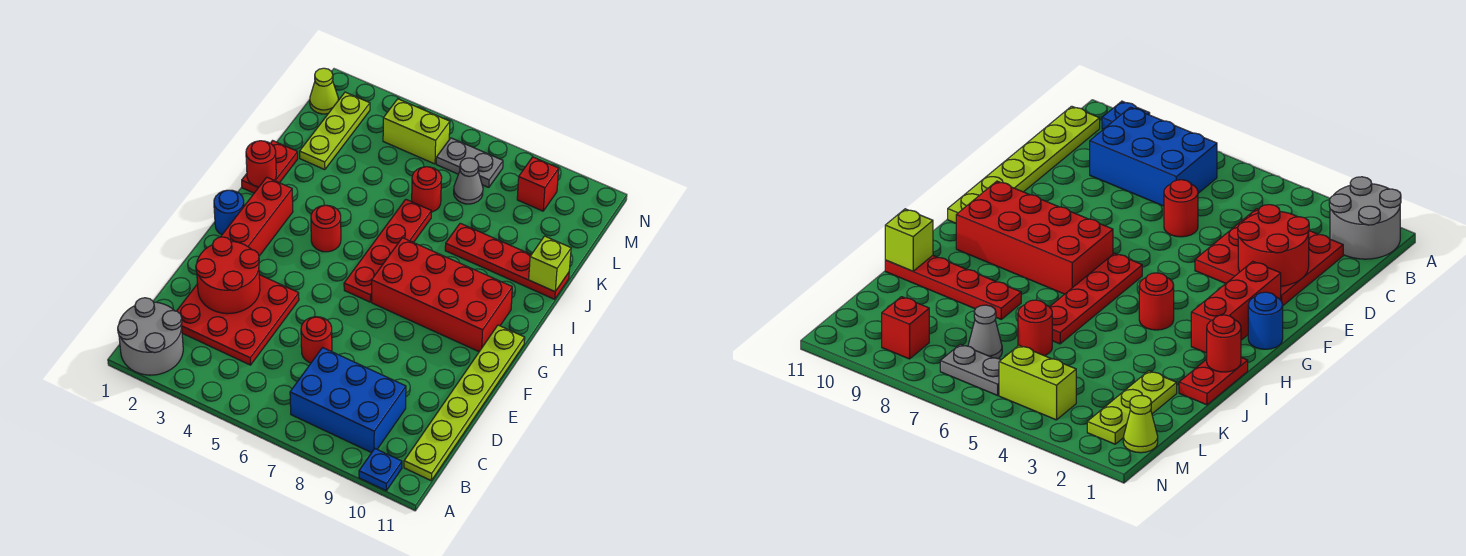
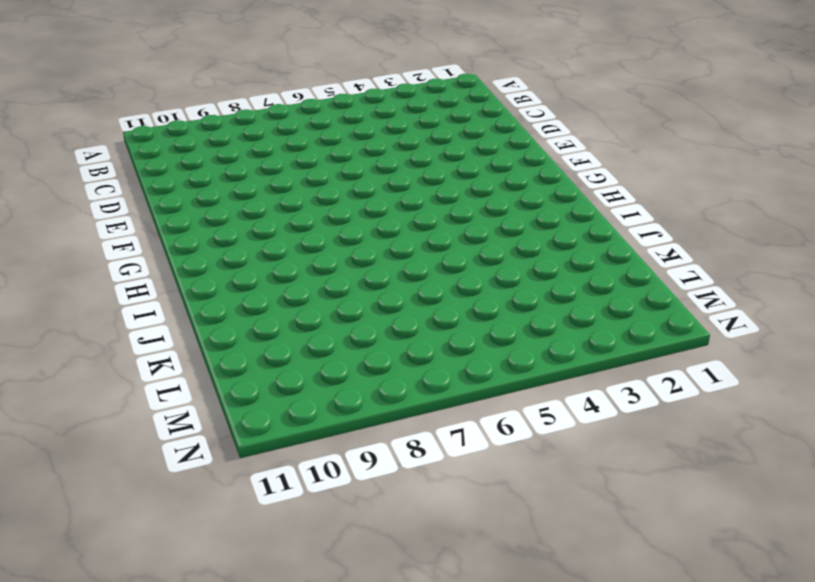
none -> grey 2x2 round brick [118,298,183,375]
none -> blue 1x1 plate [359,449,402,491]
none -> blue 2x3 brick [290,348,406,453]

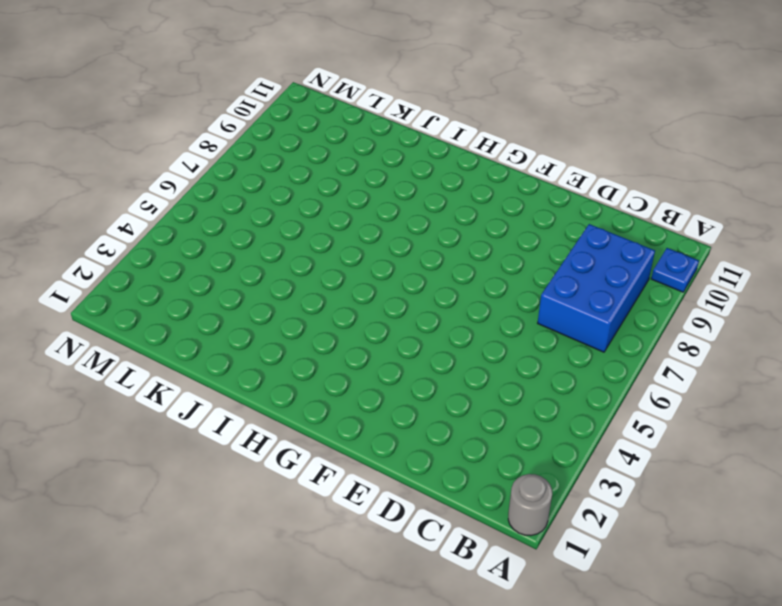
grey 1x1 round brick [508,474,552,536] -> grey 2x2 round brick [118,298,183,375]
none -> lime 1x6 plate [404,325,525,480]
none -> red 3x3 plate [177,275,299,365]
none -> red 1x1 round brick [301,317,332,363]

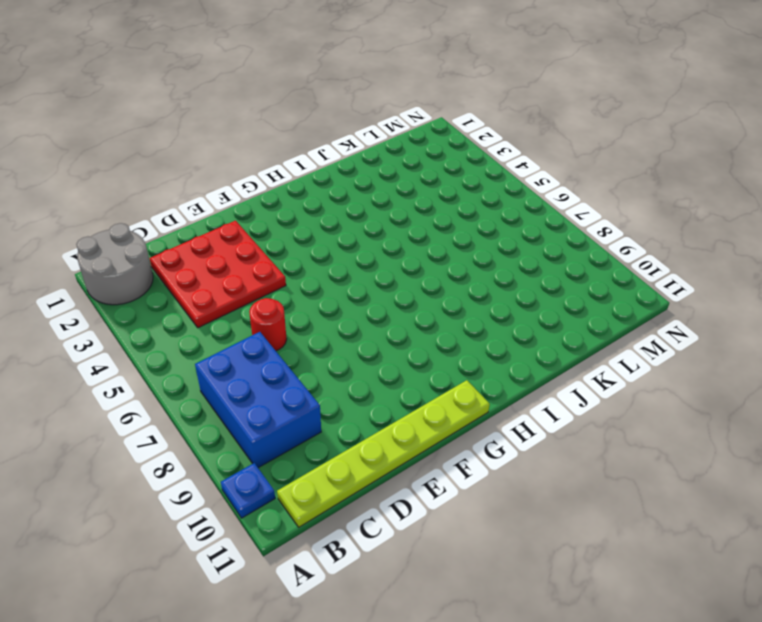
none -> red 1x3 brick [221,177,293,256]
none -> blue 1x1 round brick [214,190,244,235]
none -> red 1x4 plate [344,199,431,302]

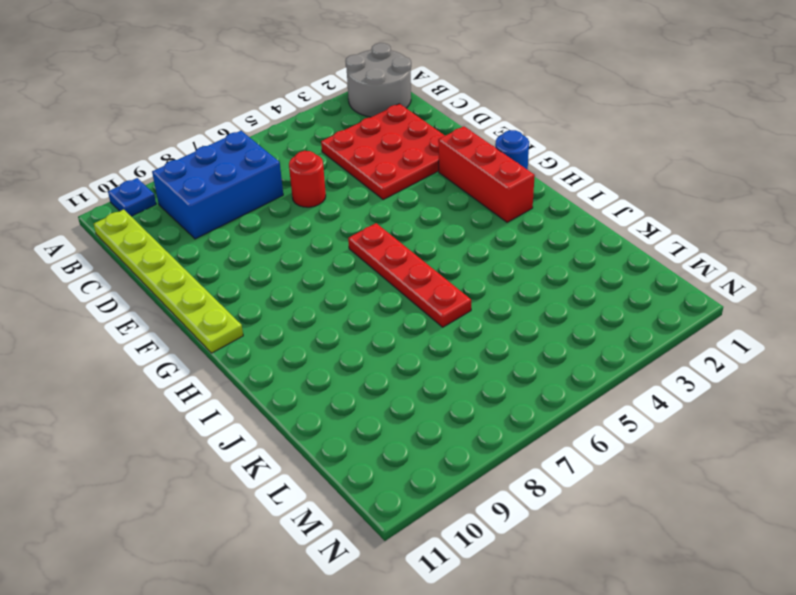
none -> red 2x4 brick [372,238,512,352]
none -> red 1x1 round brick [311,205,341,252]
none -> red 1x2 plate [242,141,298,193]

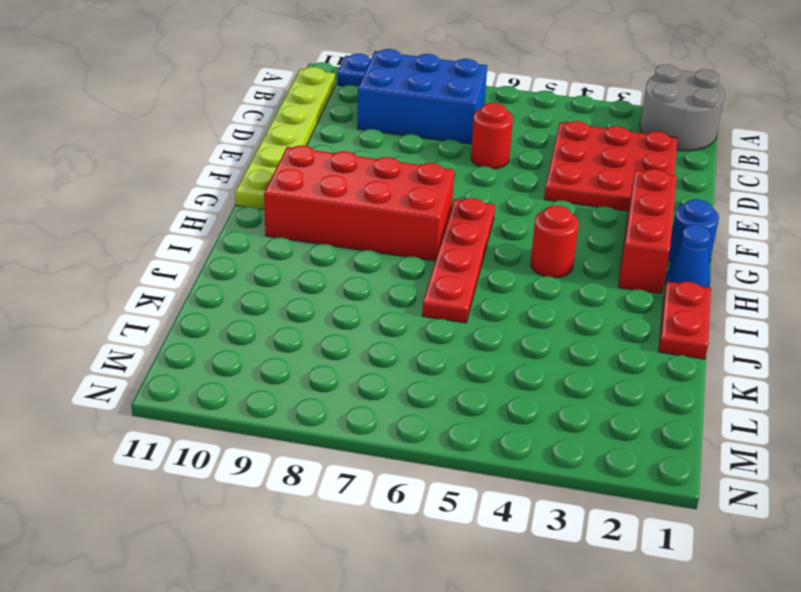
blue 1x1 cone [665,225,711,288] -> none
none -> red 1x4 plate [445,223,569,299]
none -> lime 1x3 plate [300,92,370,170]
none -> red 1x1 round brick [412,167,442,212]

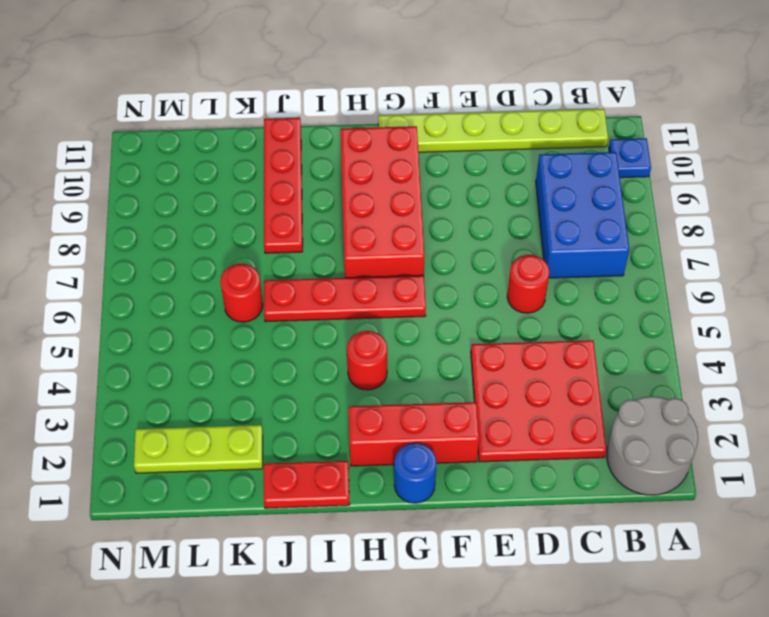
none -> grey 1x1 cone [454,158,483,204]
none -> lime 1x1 cone [310,68,338,114]
none -> lime 1x2 brick [383,99,450,164]

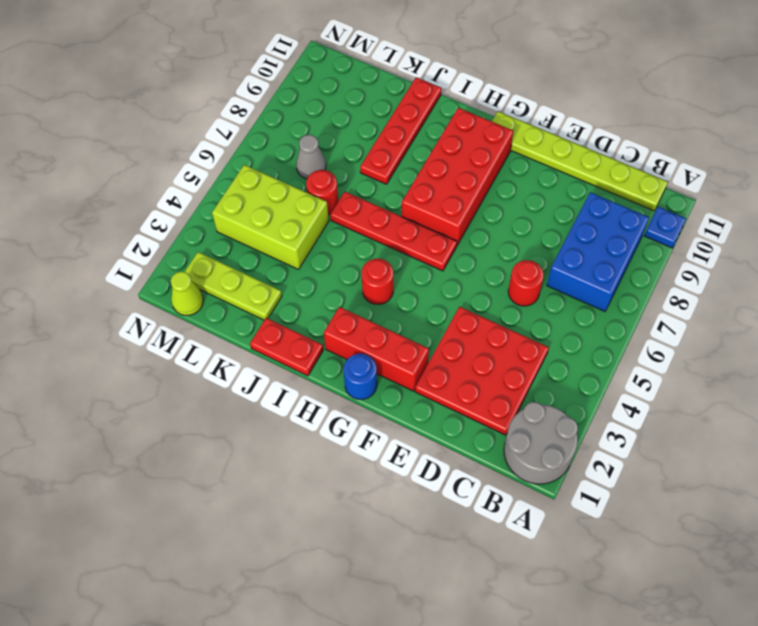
lime 2x3 brick [212,165,329,269] -> lime 1x2 brick [383,99,450,164]
none -> grey 1x2 plate [436,138,503,187]
none -> red 1x1 brick [517,157,559,211]
none -> red 2x2 round brick [196,237,260,314]

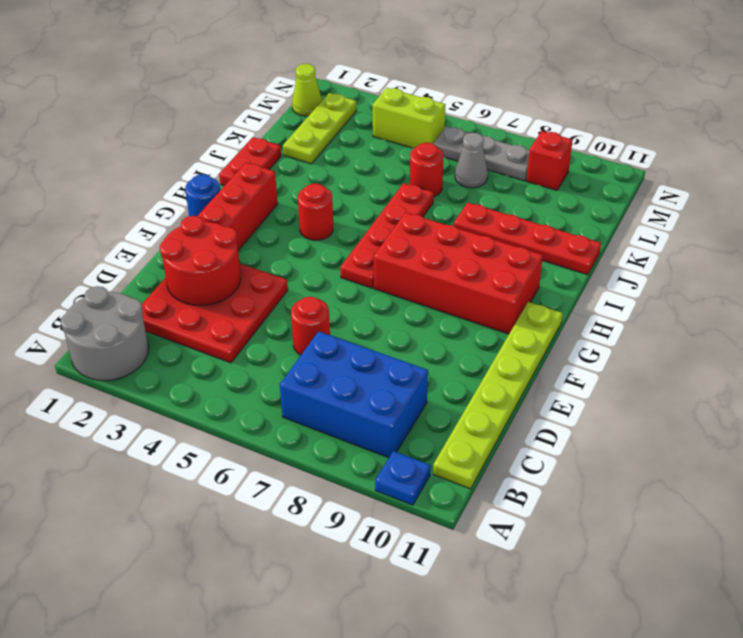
grey 1x3 plate [433,126,529,181] -> grey 1x2 plate [436,138,503,187]
none -> red 1x1 round brick [246,141,276,187]
none -> lime 1x1 brick [529,236,571,292]

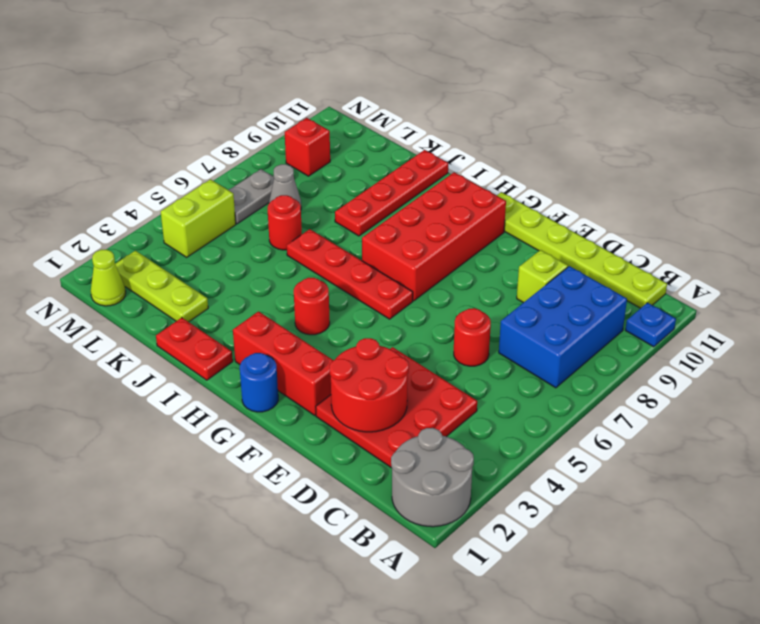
lime 1x1 brick [517,250,568,303] -> lime 1x1 brick moved to [529,236,571,292]
none -> red 1x1 round brick [246,141,276,187]

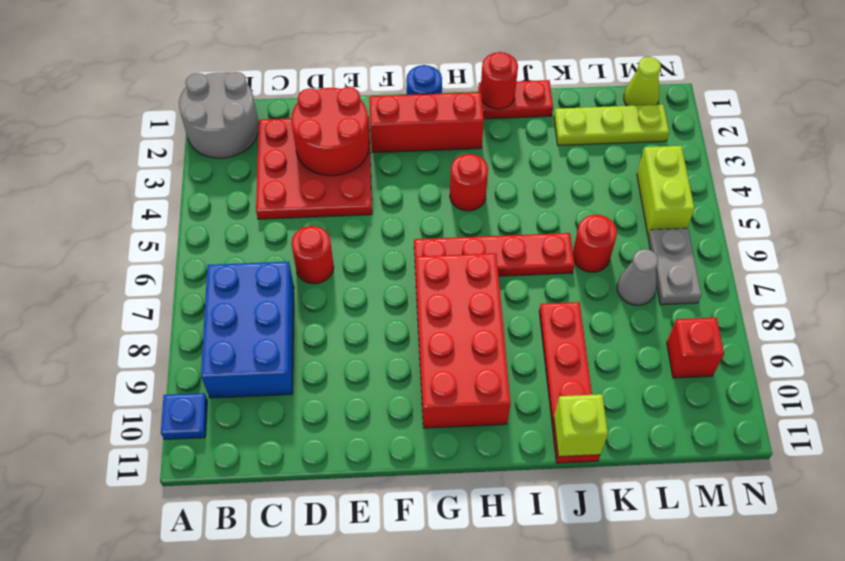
none -> lime 1x6 plate [404,325,525,480]

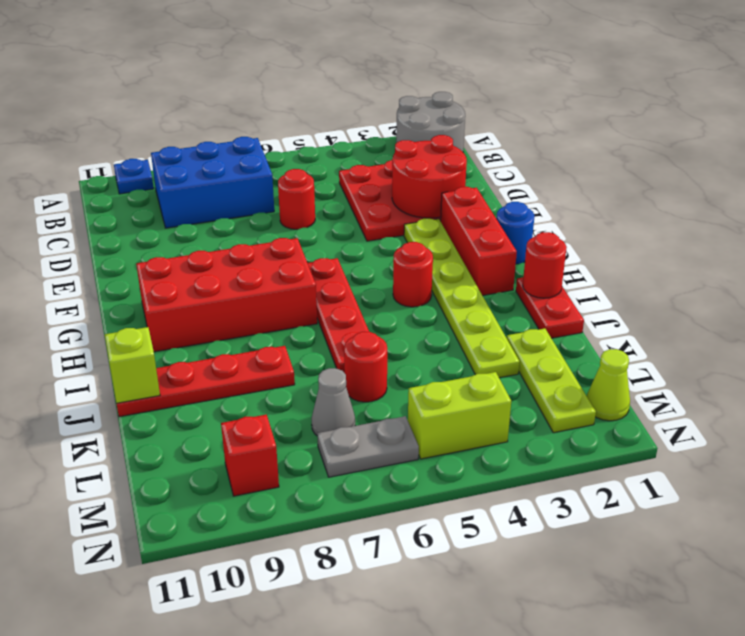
lime 1x6 plate [404,218,520,378] -> lime 1x6 plate moved to [404,325,525,480]

